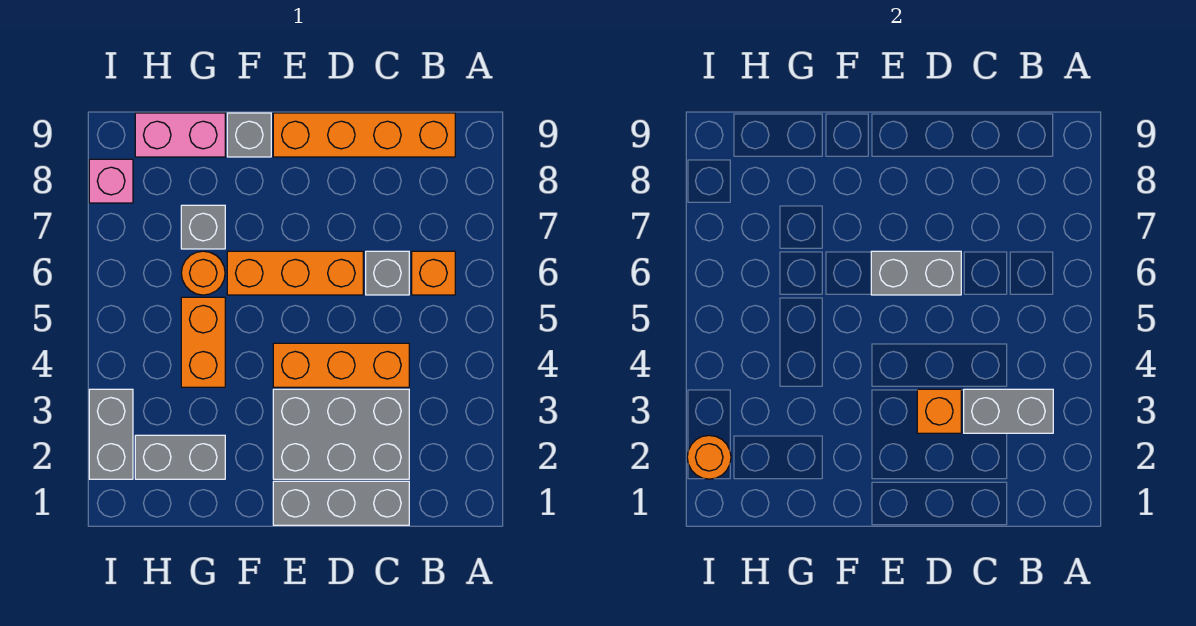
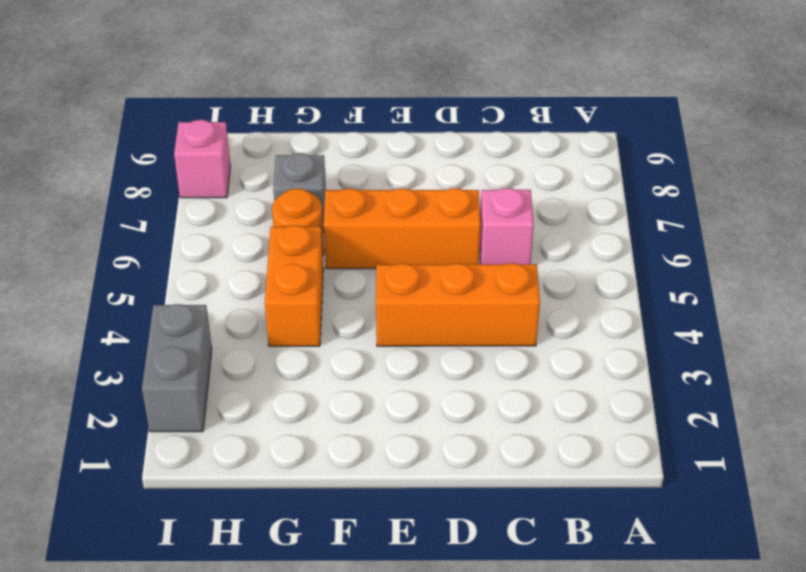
pink 1x1 brick [480,188,534,264] -> grey 1x1 brick [366,251,409,295]
none -> orange 1x1 brick [412,251,455,295]
none -> orange 1x4 brick [273,113,455,157]
none -> grey 1x3 brick [273,481,409,525]

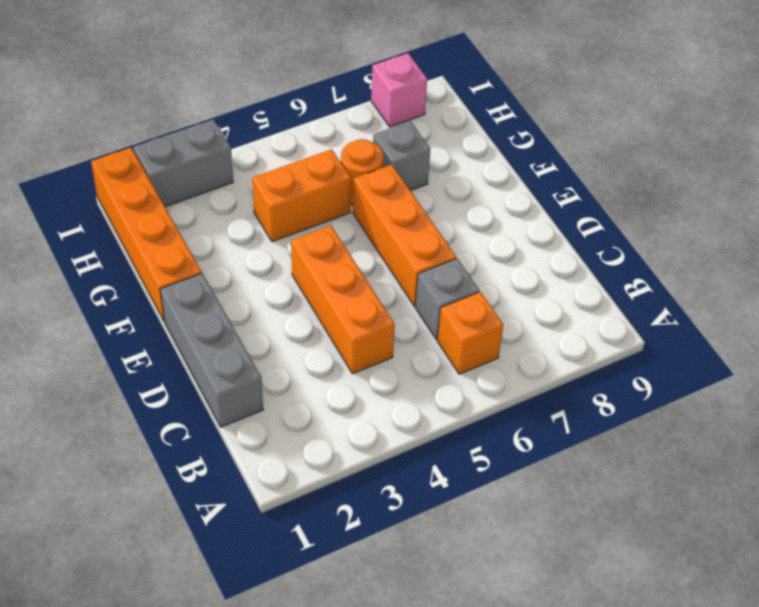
orange 1x4 brick [91,148,202,321] -> orange 1x4 brick moved to [273,113,455,157]
none -> grey 2x3 brick [273,389,409,479]
none -> grey 1x1 brick [227,113,271,157]
none -> grey 1x2 brick [135,435,225,479]

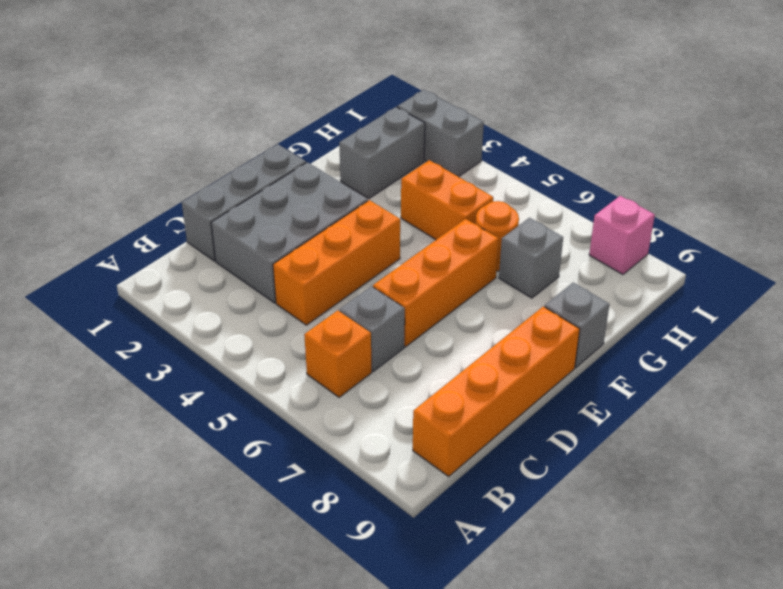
none -> pink 1x2 brick [135,113,225,157]
none -> grey 1x2 brick [964,389,1053,433]
none -> orange 1x1 brick [917,389,961,433]

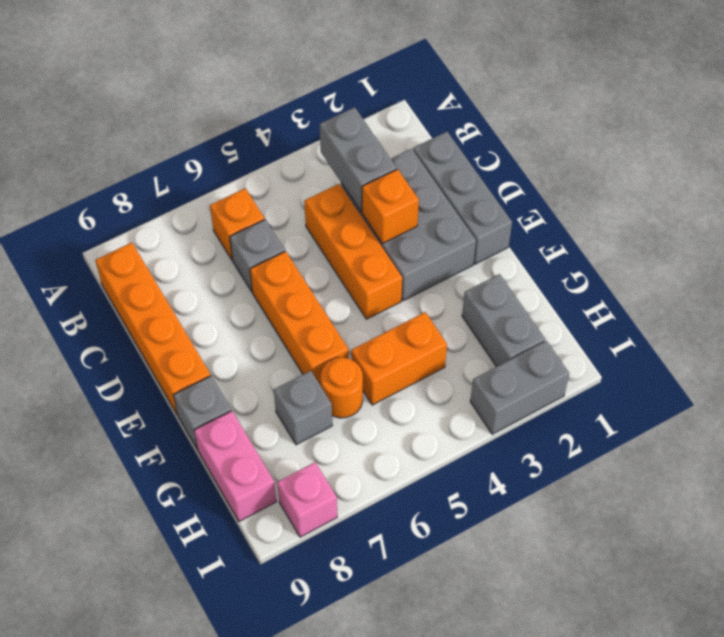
none -> grey 1x2 brick [871,251,961,295]
none -> orange 1x1 round brick [687,435,731,479]

